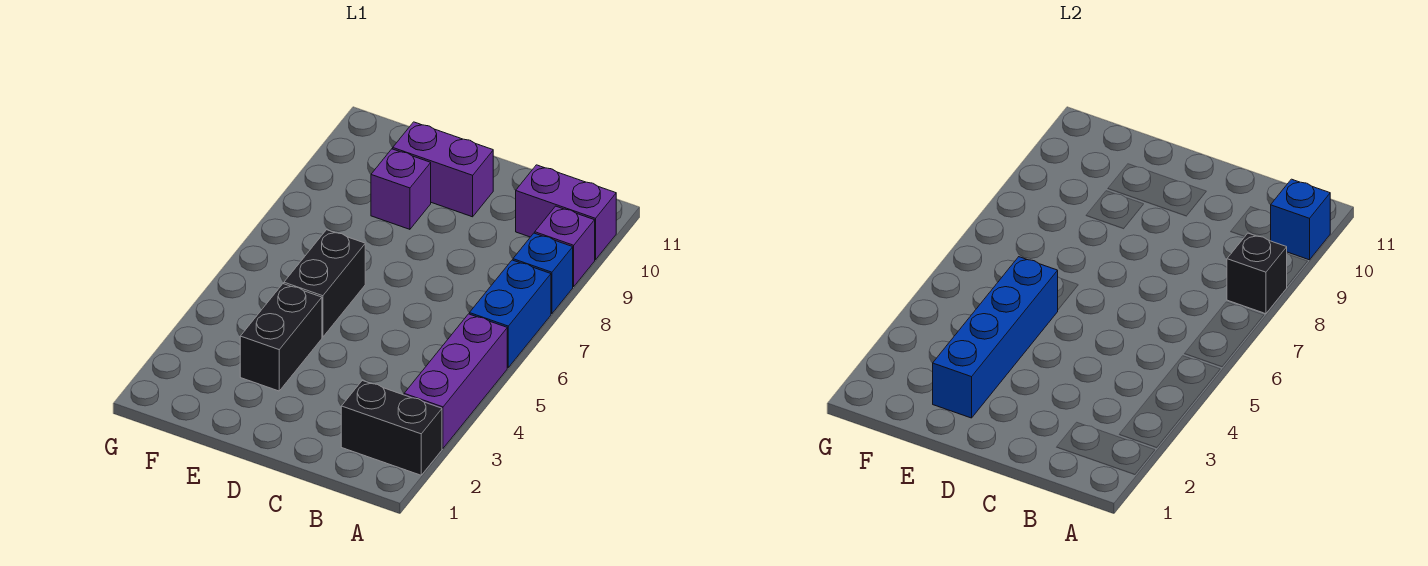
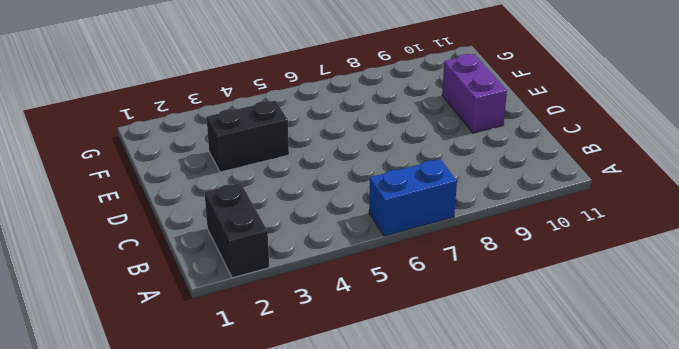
none -> purple 1x3 brick [404,314,507,448]
none -> blue 1x1 brick [513,233,573,314]
none -> purple 1x1 brick [535,206,595,287]

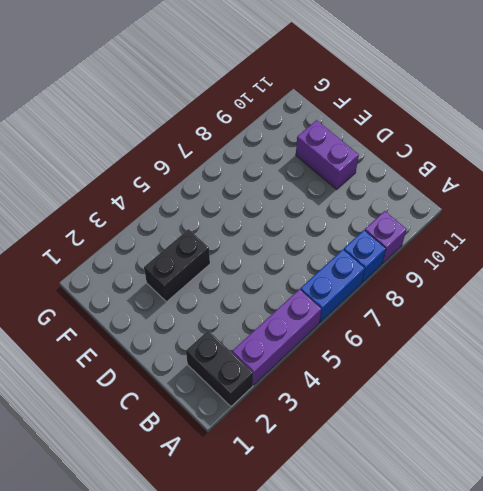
none -> purple 1x2 brick [516,165,616,260]
none -> black 1x2 brick [284,230,365,337]
none -> purple 1x1 brick [371,149,431,229]

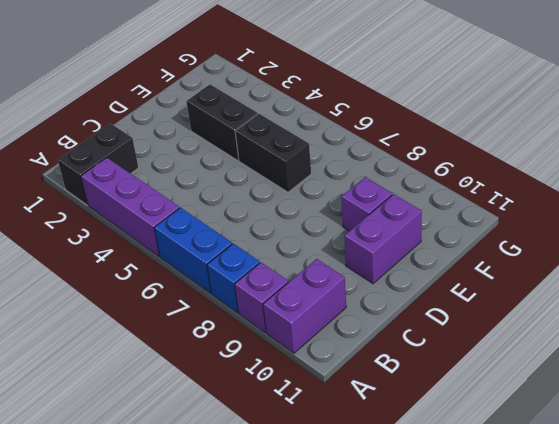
none -> black 1x1 brick [1227,233,1287,314]
none -> blue 1x1 brick [1271,179,1330,260]
none -> blue 1x4 brick [933,257,1058,418]

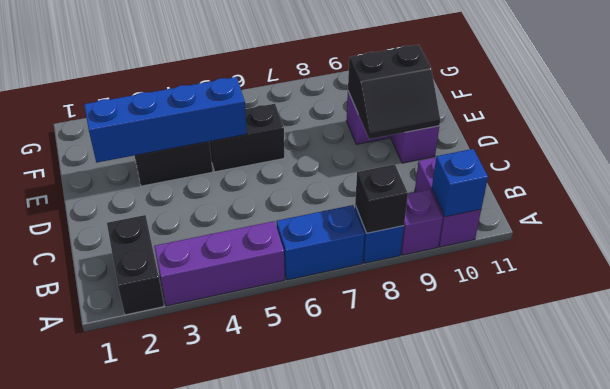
black 2x2 slope [348,45,440,139] -> none

